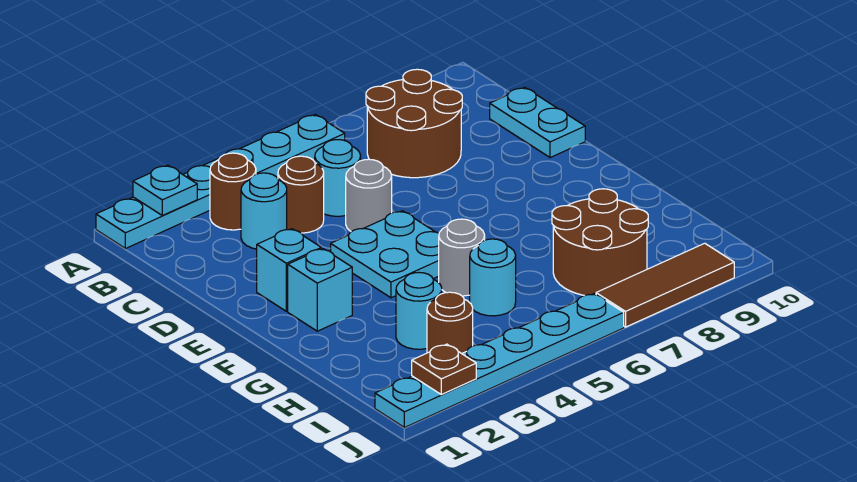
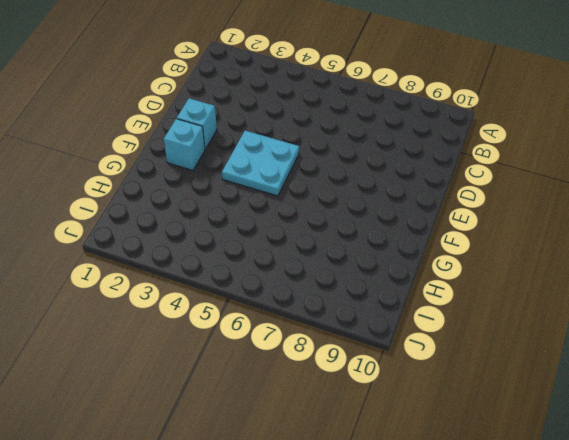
none -> cyan 1x6 plate [96,115,345,248]
none -> brown 1x1 round brick [210,153,256,230]
none -> brown 2x2 round brick [366,69,462,178]

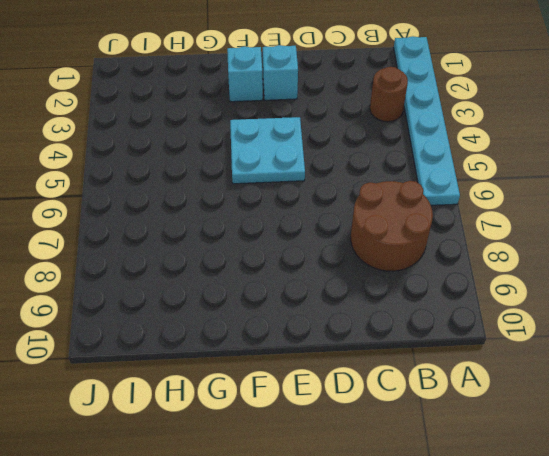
none -> cyan 1x1 round brick [241,173,287,249]
none -> brown 1x1 round brick [278,156,324,233]
none -> cyan 1x1 round brick [315,140,361,216]

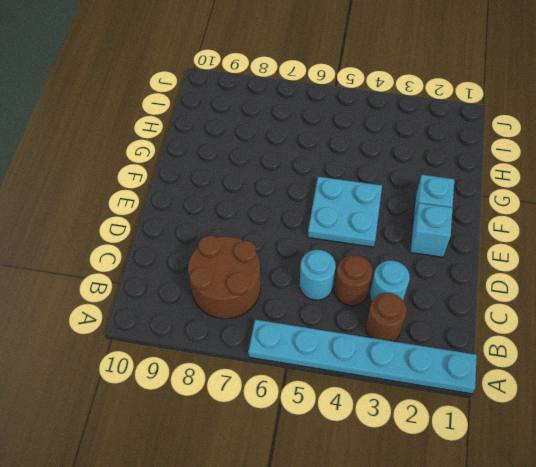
none -> cyan 1x2 plate [490,87,585,158]
none -> grey 1x1 round brick [346,159,392,232]
none -> grey 1x1 round brick [439,219,485,296]

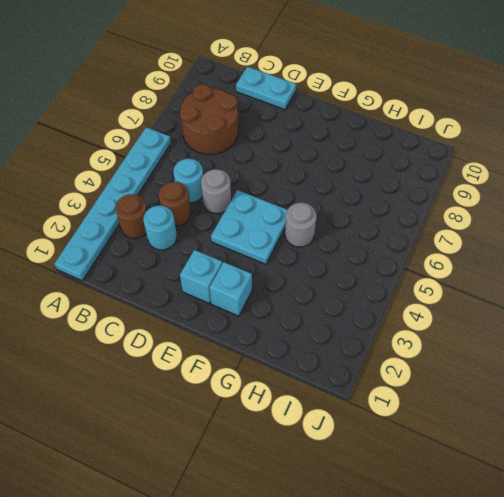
none -> cyan 1x1 round brick [396,273,442,349]
none -> cyan 1x1 round brick [470,239,516,316]
none -> brown 2x2 round brick [552,189,648,295]

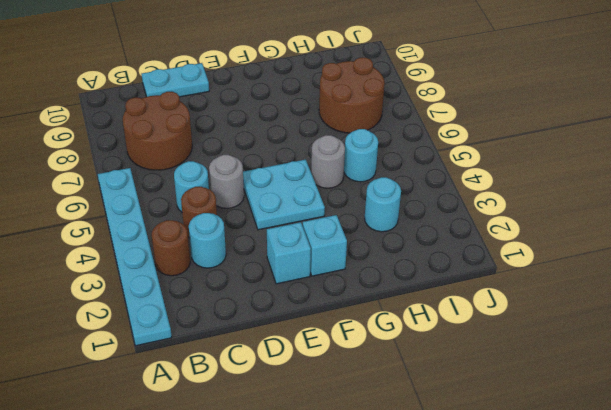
none -> brown 1x1 round brick [427,292,473,354]
none -> cyan 1x6 plate [375,294,624,428]
none -> brown 1x3 tile [596,243,734,327]

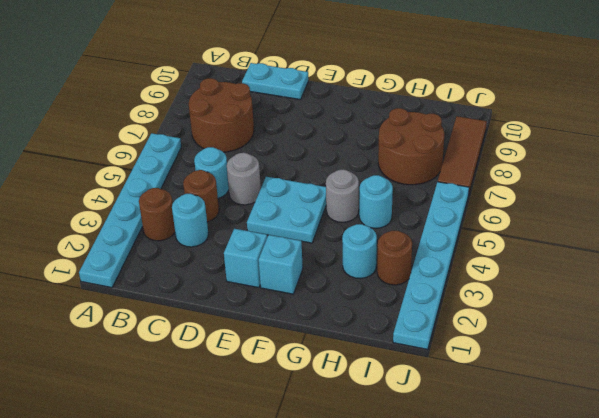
none -> cyan 1x1 plate [133,165,197,215]
none -> brown 1x1 plate [412,344,476,394]

